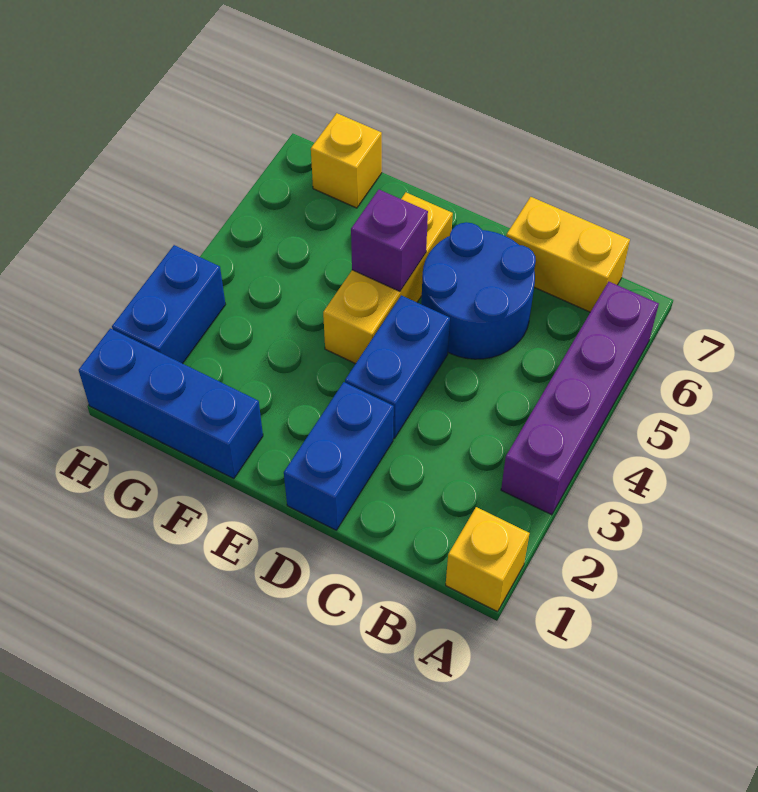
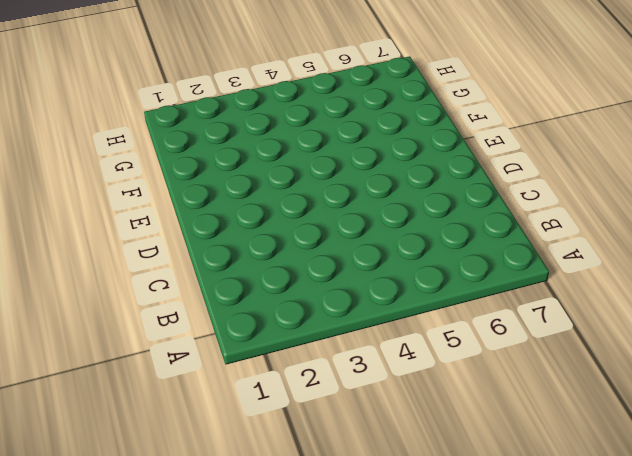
none -> yellow 1x1 brick [446,507,530,612]
none -> purple 1x4 brick [501,282,659,515]

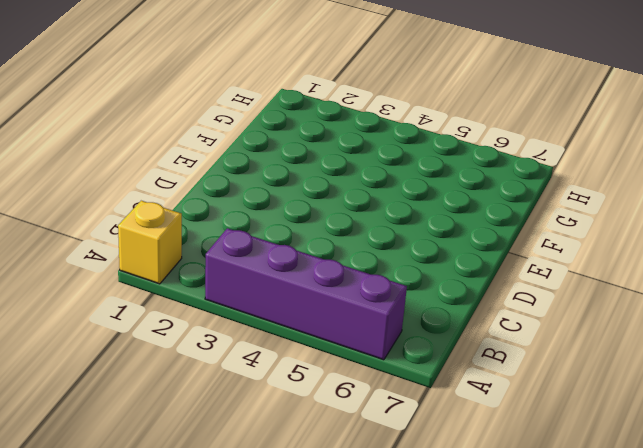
none -> yellow 1x2 brick [506,197,630,312]
none -> blue 2x2 round brick [421,222,536,359]

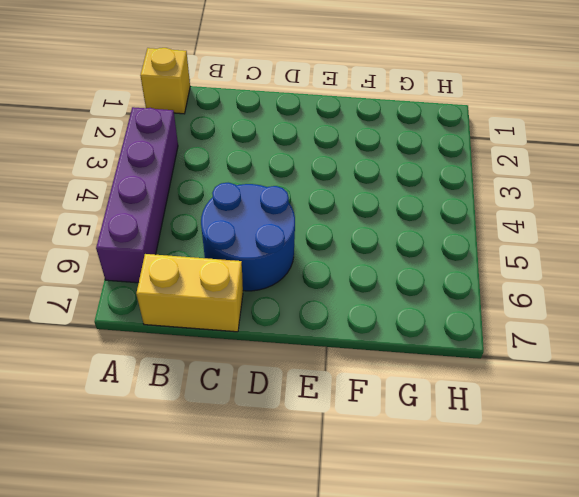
none -> blue 1x2 brick [284,382,394,530]
none -> blue 1x2 brick [345,295,450,438]

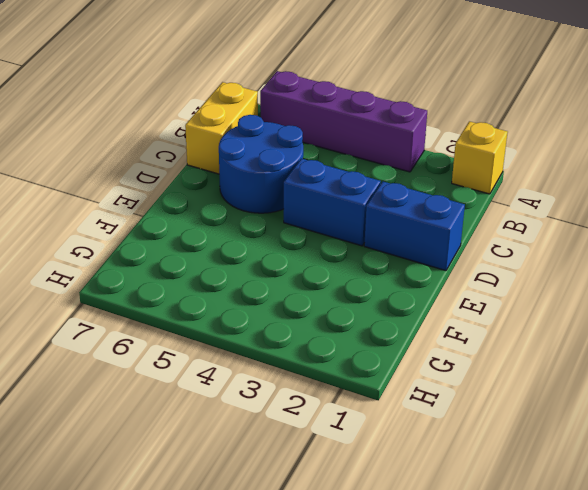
none -> yellow 1x3 brick [323,193,453,364]
none -> blue 1x3 brick [79,328,263,479]

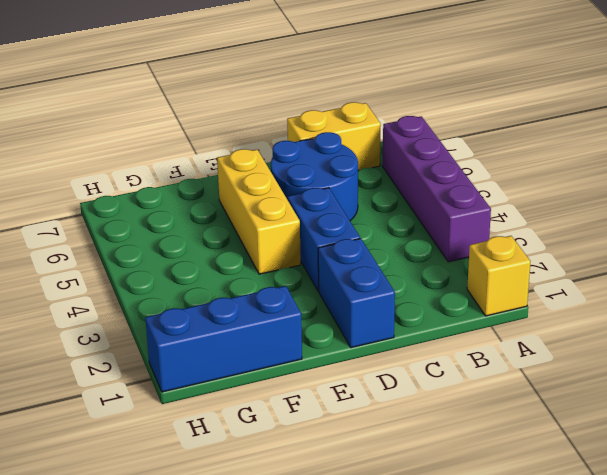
none -> yellow 1x1 brick [311,113,382,208]
none -> blue 1x2 brick [112,245,225,364]

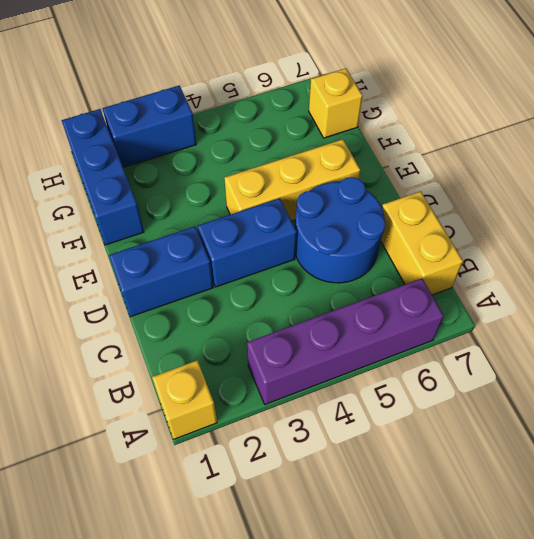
none -> purple 1x1 brick [351,190,428,291]

